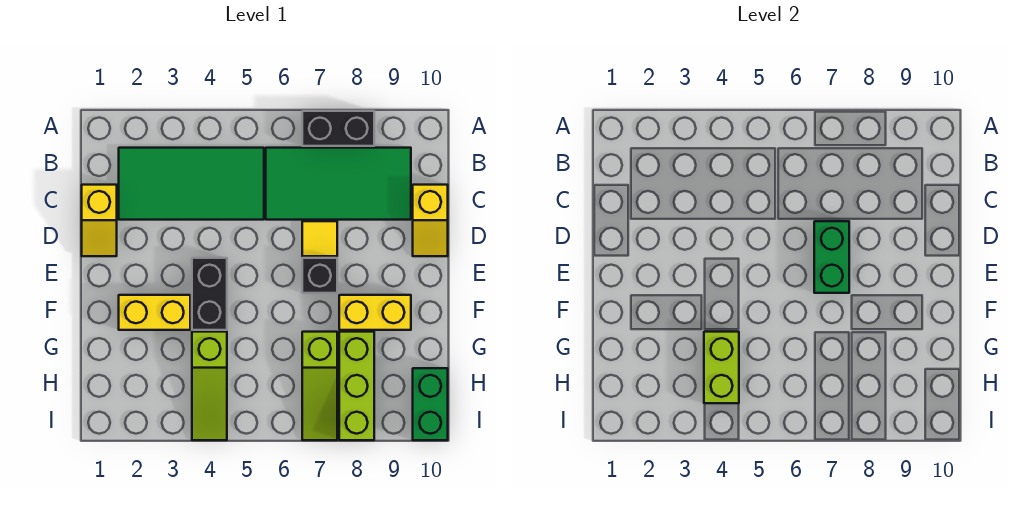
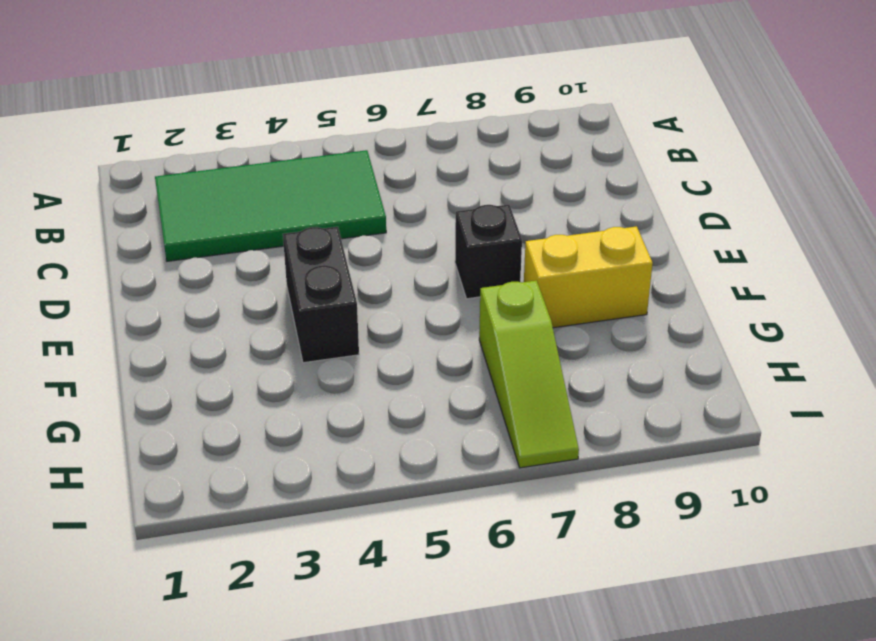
none -> black 1x2 brick [302,111,374,146]
none -> green 2x4 tile [266,148,411,220]
none -> yellow 1x2 slope [82,185,117,256]

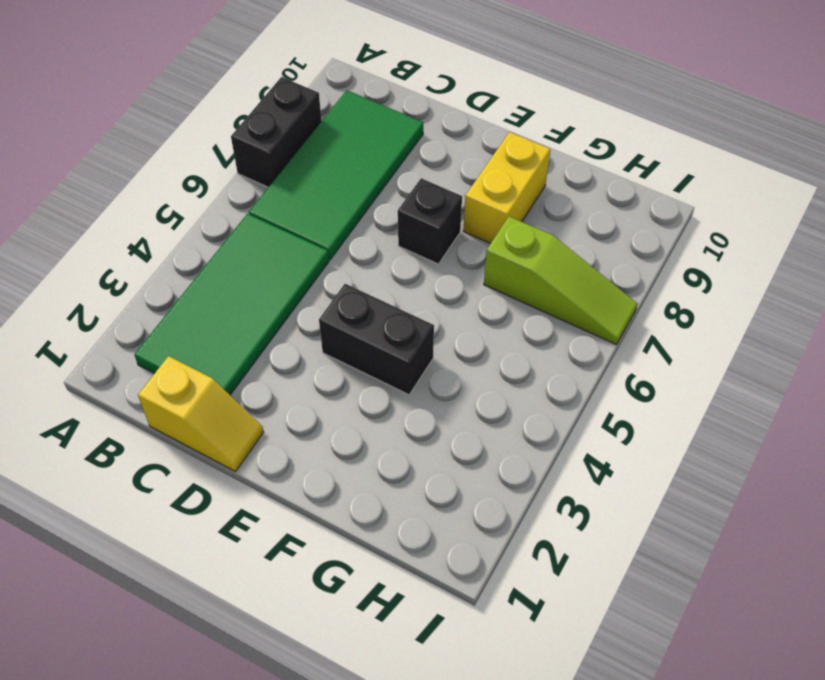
none -> yellow 1x2 slope [413,185,448,256]
none -> yellow 1x1 tile [302,221,337,256]
none -> yellow 1x2 brick [119,295,190,330]

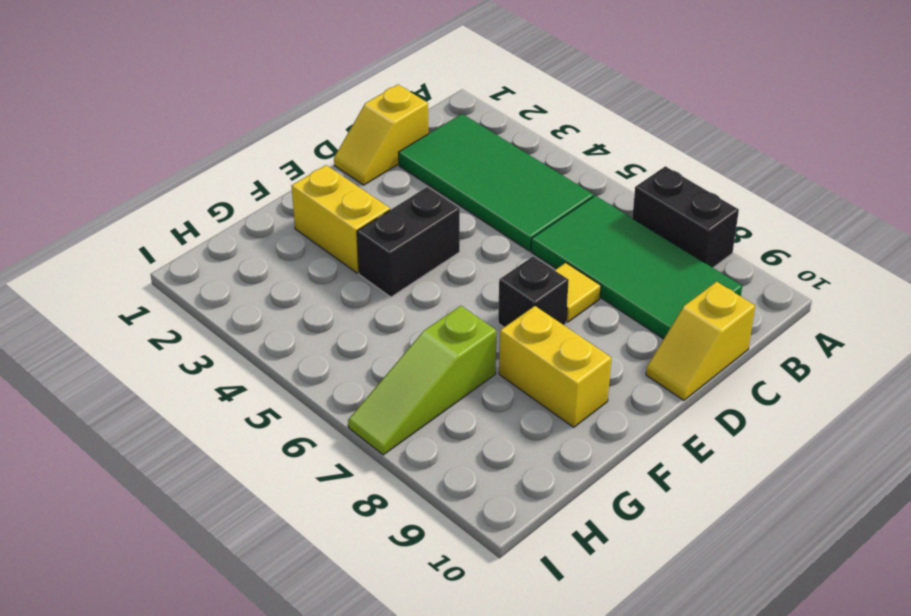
none -> lime 1x3 slope [192,332,227,440]
none -> lime 1x3 brick [339,332,374,440]
none -> green 1x2 brick [413,368,448,440]

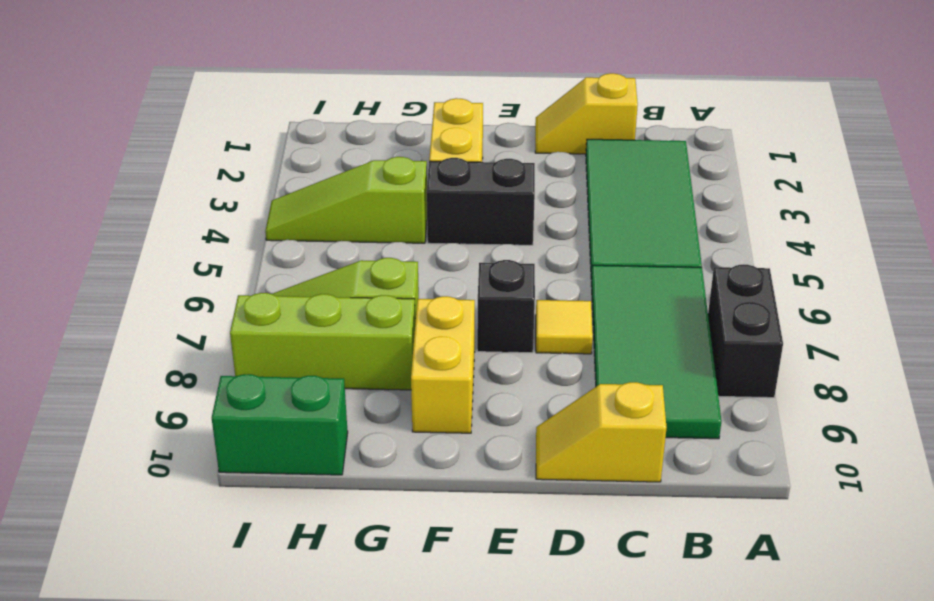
none -> green 1x2 brick [814,221,849,293]
none -> lime 1x2 brick [704,332,739,403]

